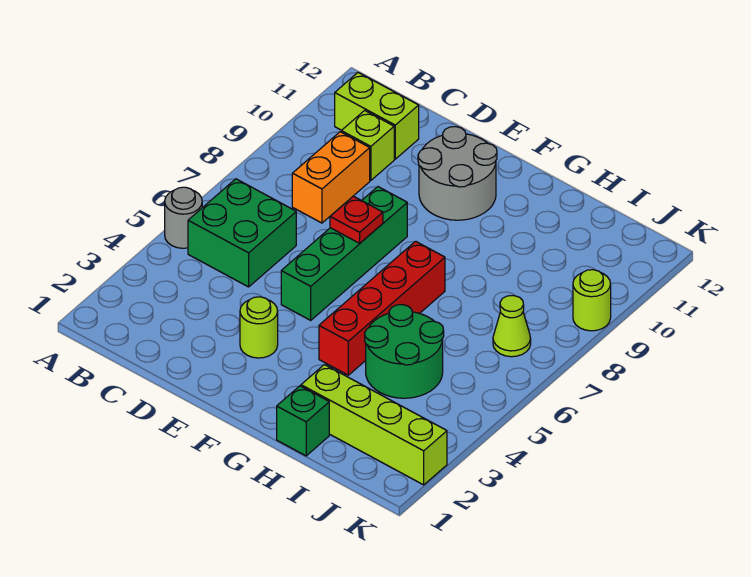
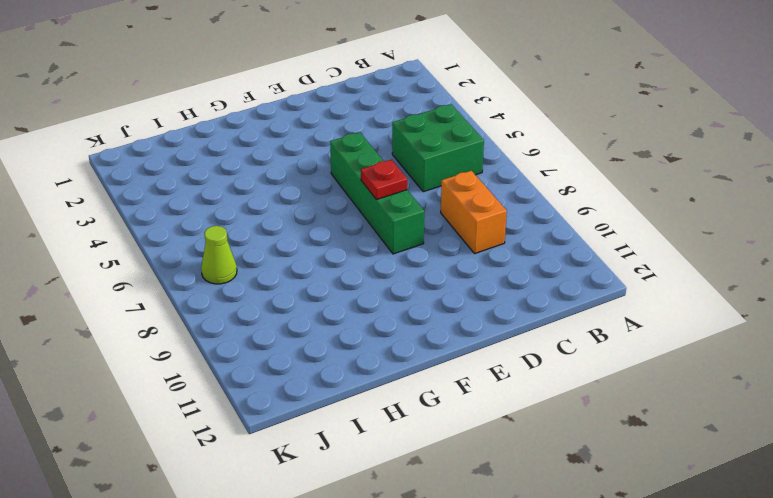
none -> grey 1x1 round brick [165,187,202,248]
none -> lime 1x2 brick [335,73,419,159]
none -> lime 1x1 brick [341,110,394,180]

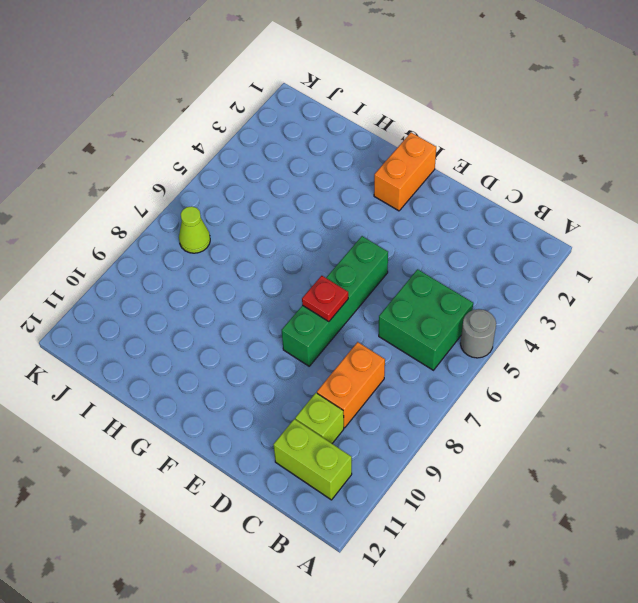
orange 1x2 brick [374,133,436,211] -> none
none -> lime 1x1 round brick [240,297,278,358]
none -> grey 2x2 round brick [418,127,497,220]
none -> red 1x4 brick [319,241,445,375]

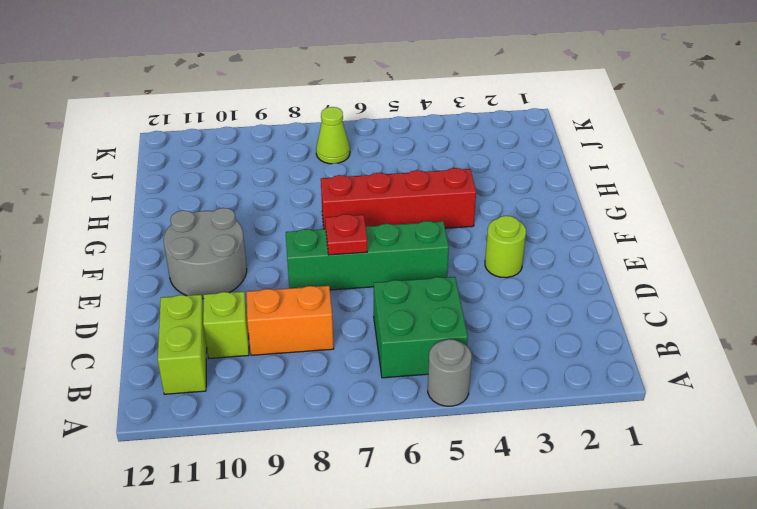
none -> green 1x1 brick [277,386,329,456]
none -> lime 1x4 brick [301,365,447,485]
none -> green 2x2 round brick [365,305,444,398]

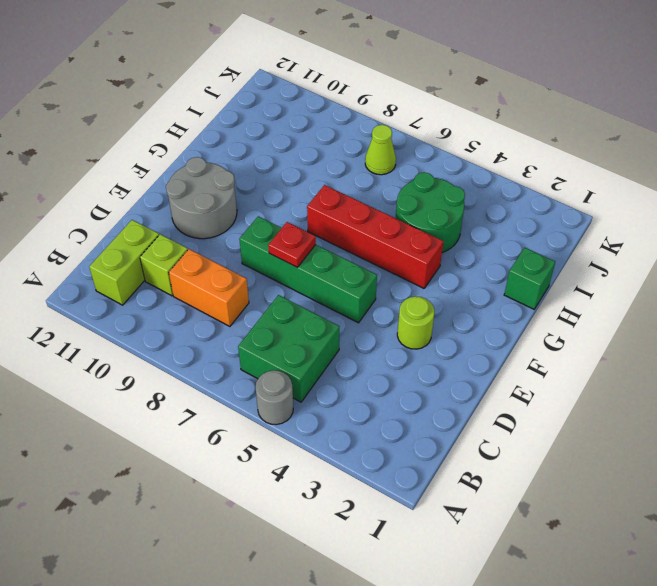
none -> lime 1x4 brick [301,365,447,485]
none -> lime 1x1 round brick [573,270,611,331]

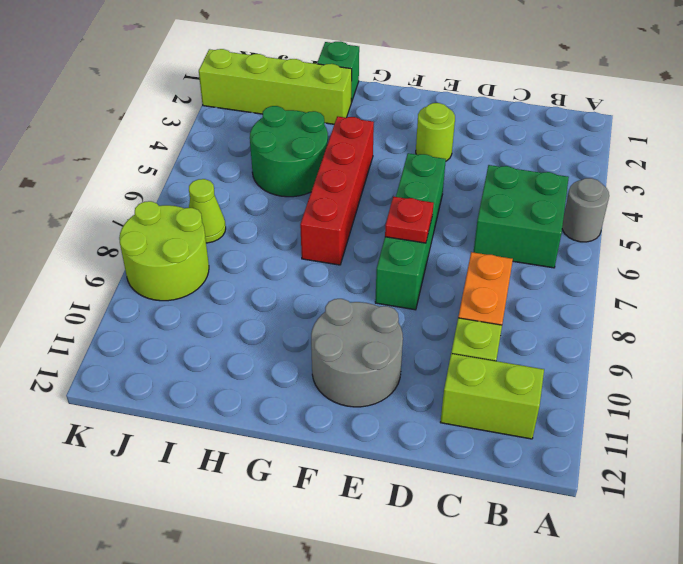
lime 2x2 round brick [119,201,209,301] -> lime 1x1 round brick [573,270,611,331]

